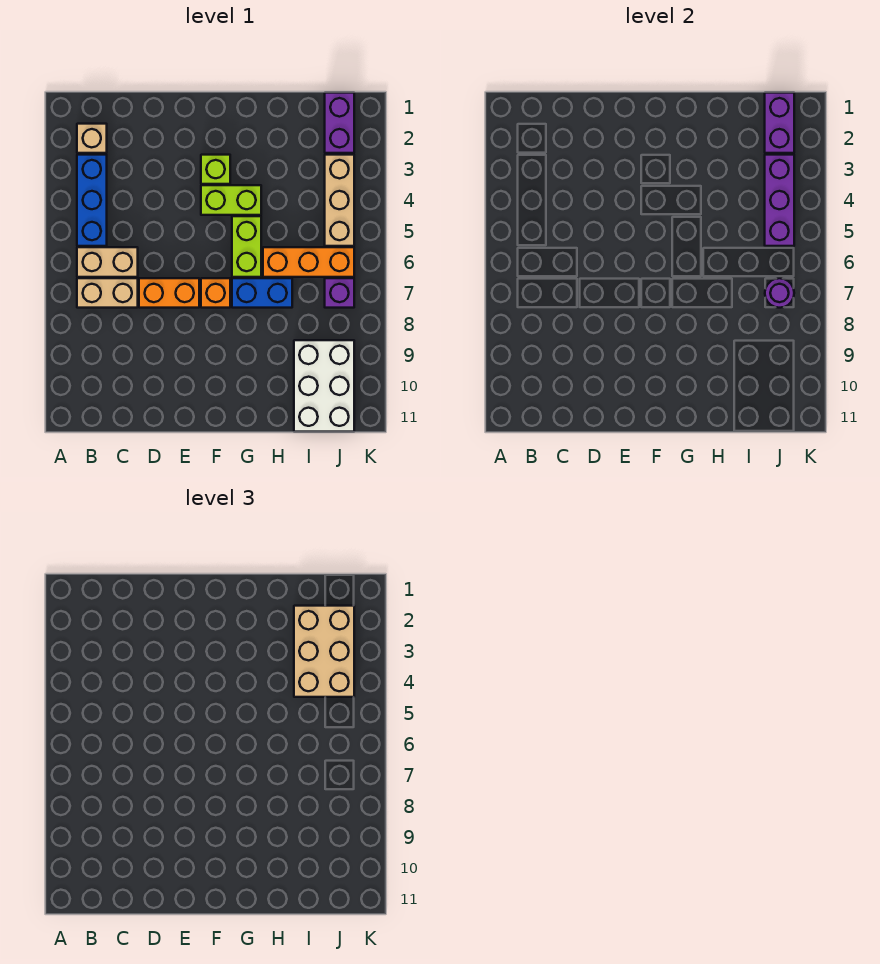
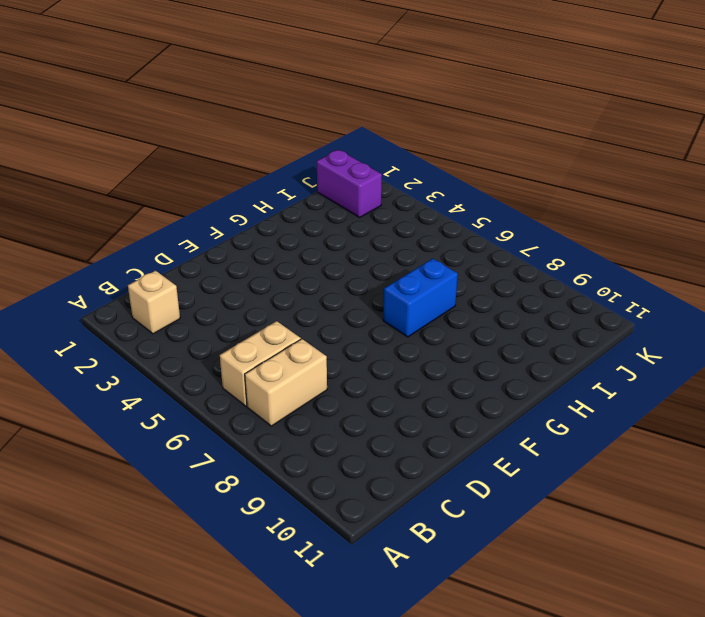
none -> blue 1x3 brick [77,155,107,246]
none -> orange 1x2 brick [139,278,199,308]
none -> lime 1x1 brick [201,155,230,184]

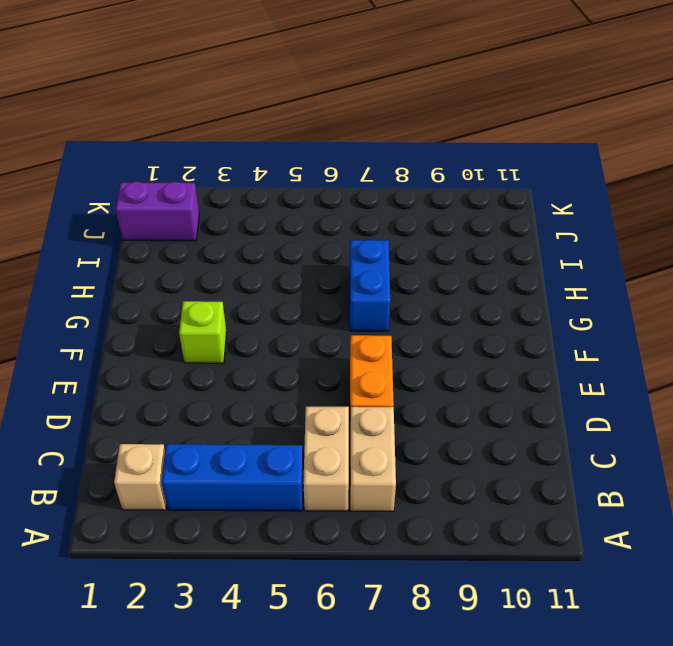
none -> lime 1x2 brick [201,185,261,215]
none -> orange 1x1 brick [201,278,230,308]
none -> lime 1x2 brick [232,216,261,277]

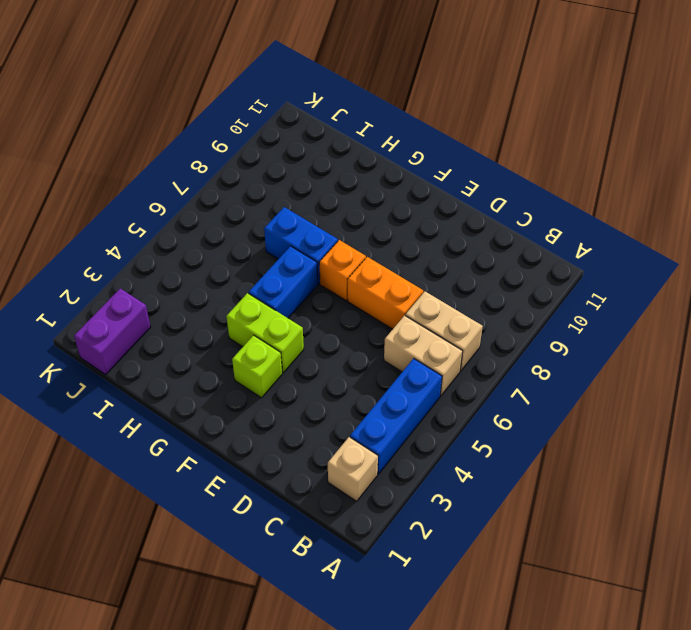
blue 1x2 brick [249,246,318,318] -> lime 1x2 brick [232,216,261,277]
none -> orange 1x3 brick [263,247,354,277]
none -> white 2x3 brick [294,340,354,432]
none -> tan 1x3 brick [325,155,354,246]

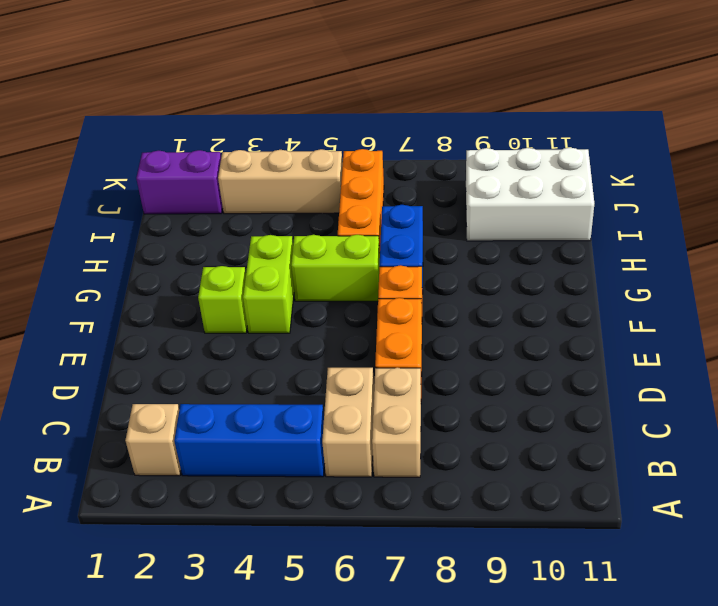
none -> purple 1x1 brick [325,278,354,308]
none -> purple 1x2 brick [765,93,794,153]
none -> purple 1x3 brick [765,155,794,246]

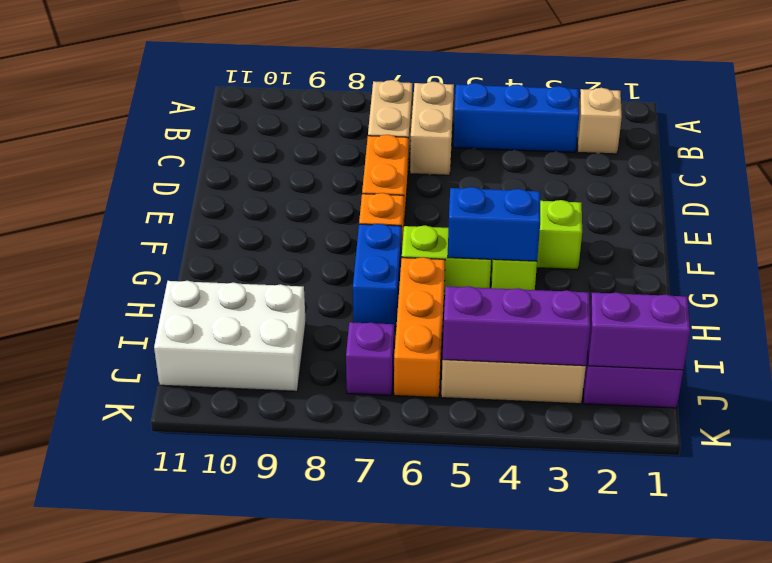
blue 1x2 brick [448,187,540,261] -> none
none -> purple 1x1 round brick [765,278,794,308]
none -> tan 2x3 brick [294,606,354,697]

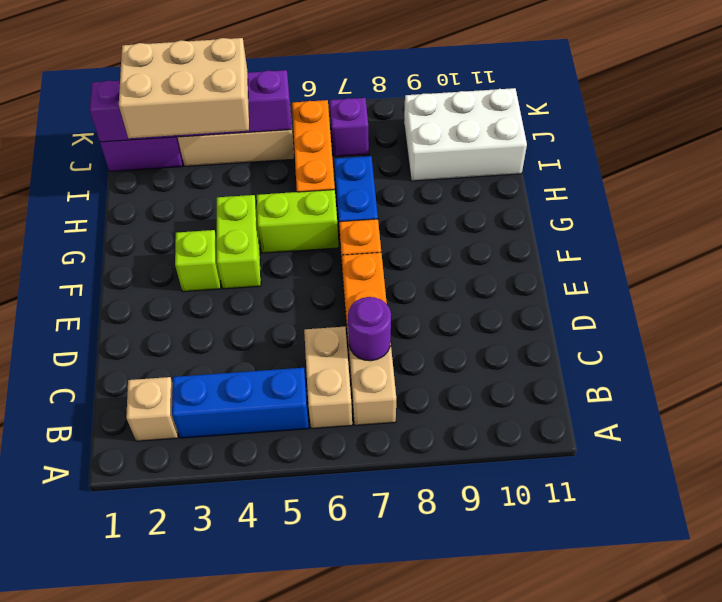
purple 1x1 round brick [348,297,391,361] -> purple 1x1 round brick moved to [765,278,794,308]

